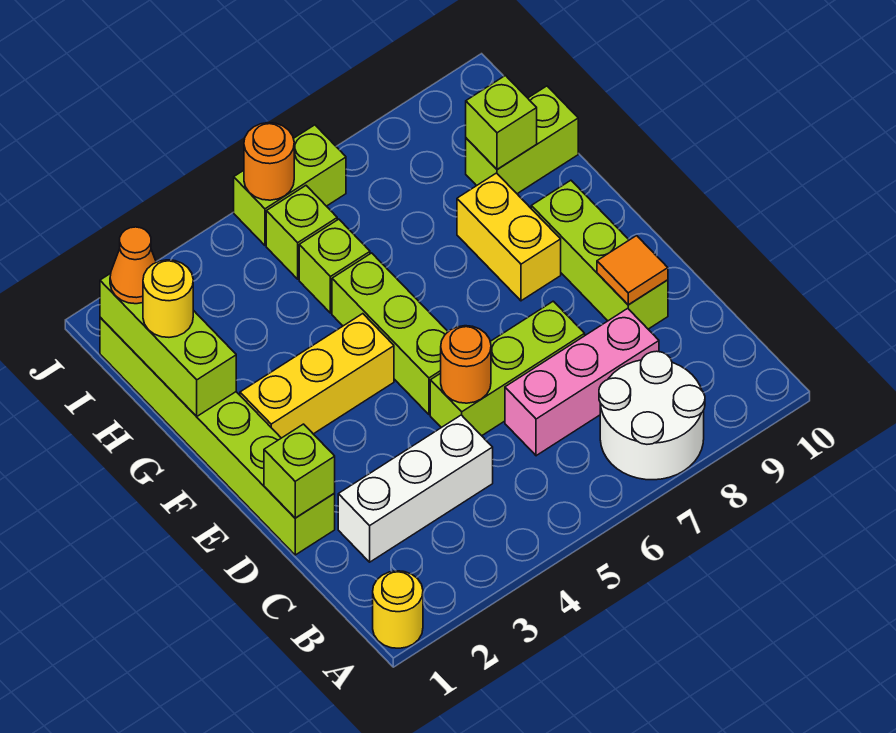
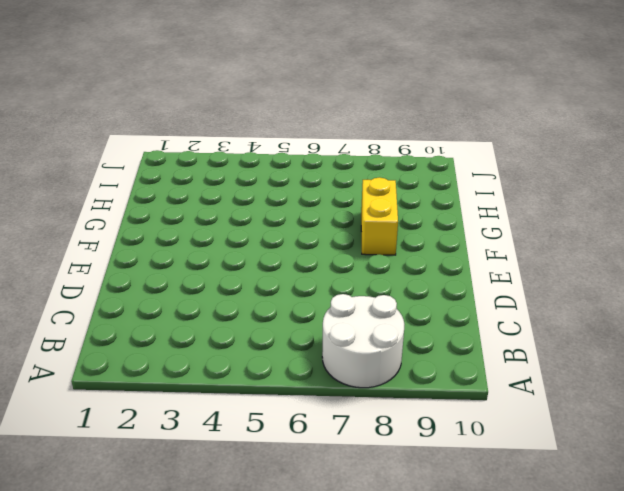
none -> yellow 1x1 round brick [373,571,423,648]
none -> white 1x3 brick [338,415,493,562]
none -> pink 1x3 brick [505,308,659,456]

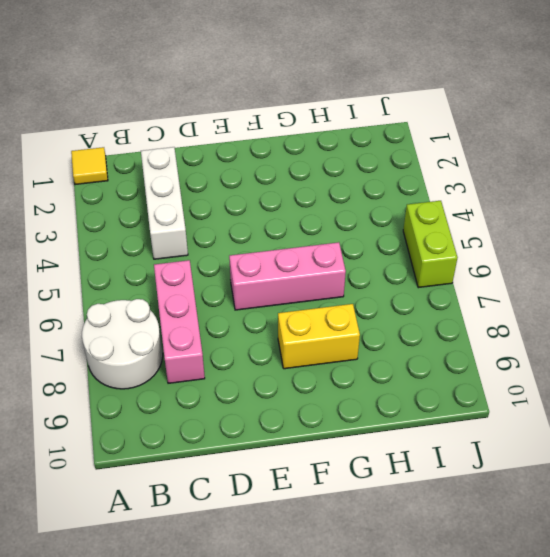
yellow 1x1 tile [71,147,108,185] -> yellow 1x1 round brick [373,571,423,648]
pink 1x3 brick [229,242,346,310] -> none
none -> lime 1x6 brick [100,317,335,555]
none -> lime 1x3 brick [430,301,585,436]
none -> lime 1x3 brick [531,180,668,329]

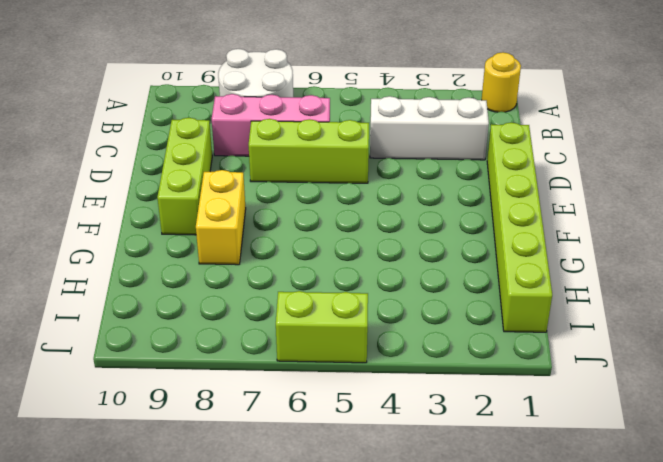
none -> lime 1x3 brick [332,253,448,414]
none -> yellow 1x3 brick [240,314,394,438]
none -> lime 1x1 brick [299,219,370,313]

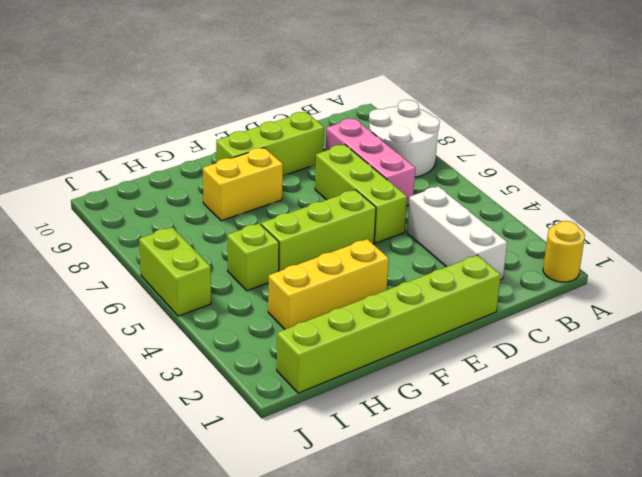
yellow 1x3 brick [268,239,389,329] -> yellow 1x3 brick turned to [240,314,394,438]
none -> lime 1x2 brick [466,86,578,194]
none -> lime 1x1 brick [266,186,337,279]
none -> lime 1x1 brick [264,424,335,518]

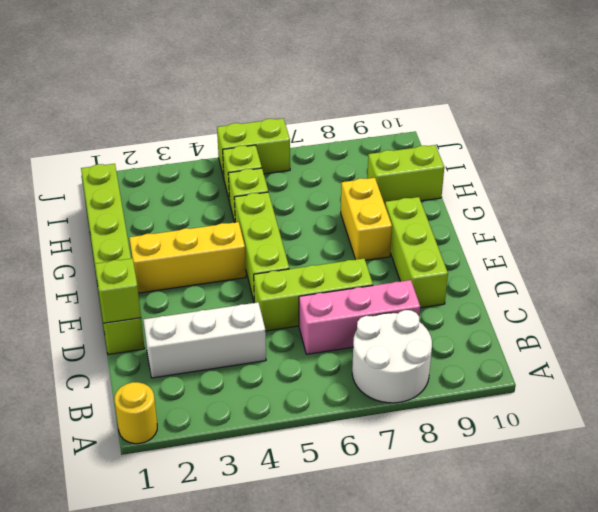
none -> orange 1x1 round brick [441,326,491,403]
none -> orange 1x1 tile [597,236,668,305]
none -> lime 1x3 brick [100,274,236,416]

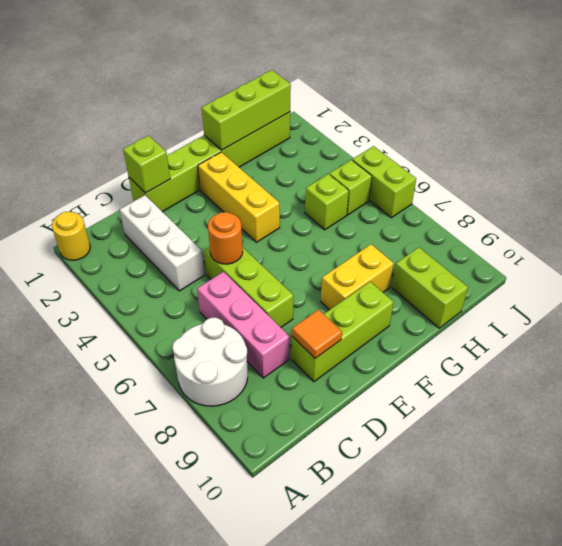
none -> lime 1x3 brick [332,253,448,414]
none -> lime 1x1 brick [466,76,537,169]
none -> orange 1x1 round brick [244,123,294,200]

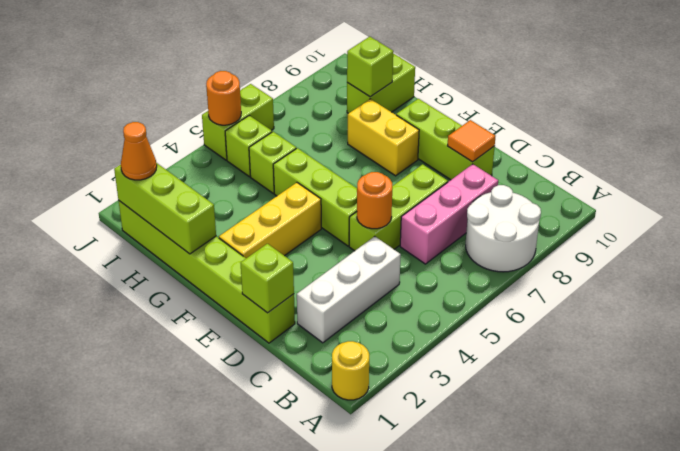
none -> yellow 1x1 round brick [143,260,193,337]

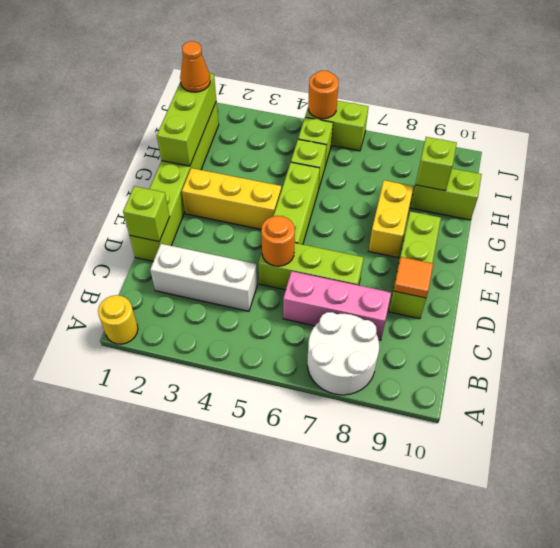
none -> yellow 1x1 round brick [143,260,193,337]

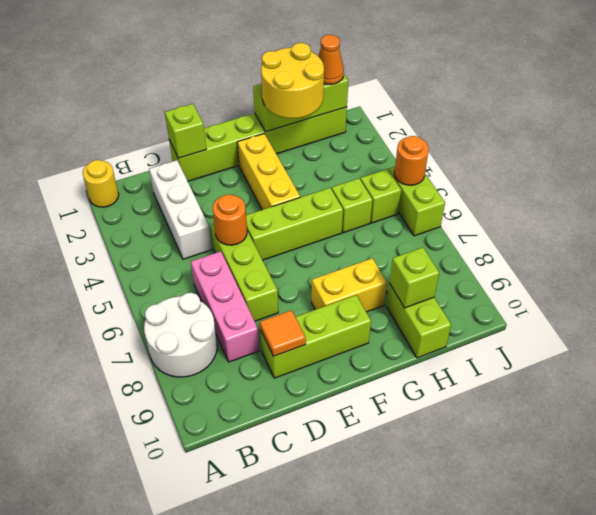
yellow 2x2 round brick [261,43,324,118] -> yellow 1x1 round brick [143,260,193,337]

